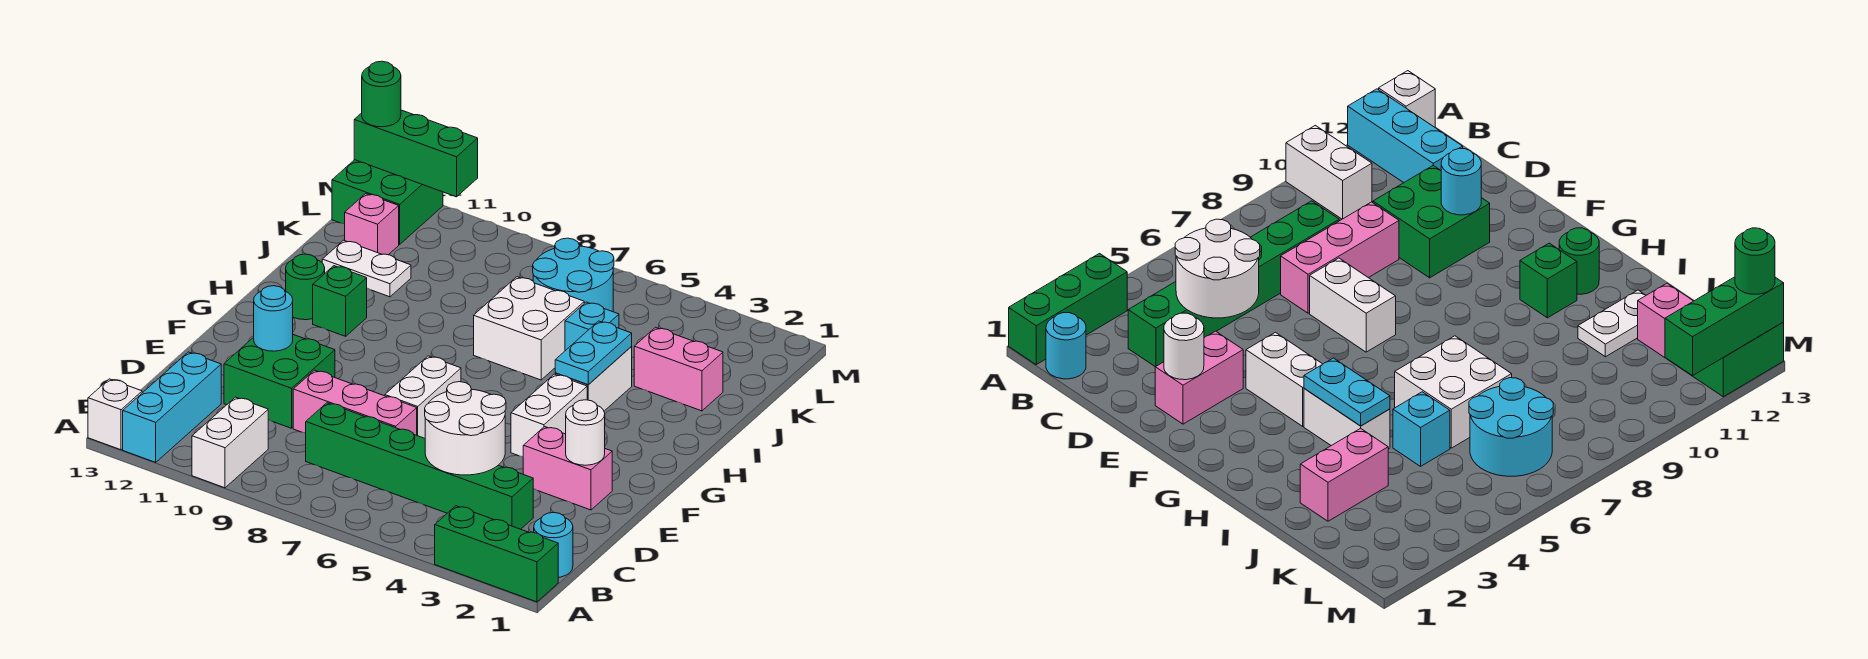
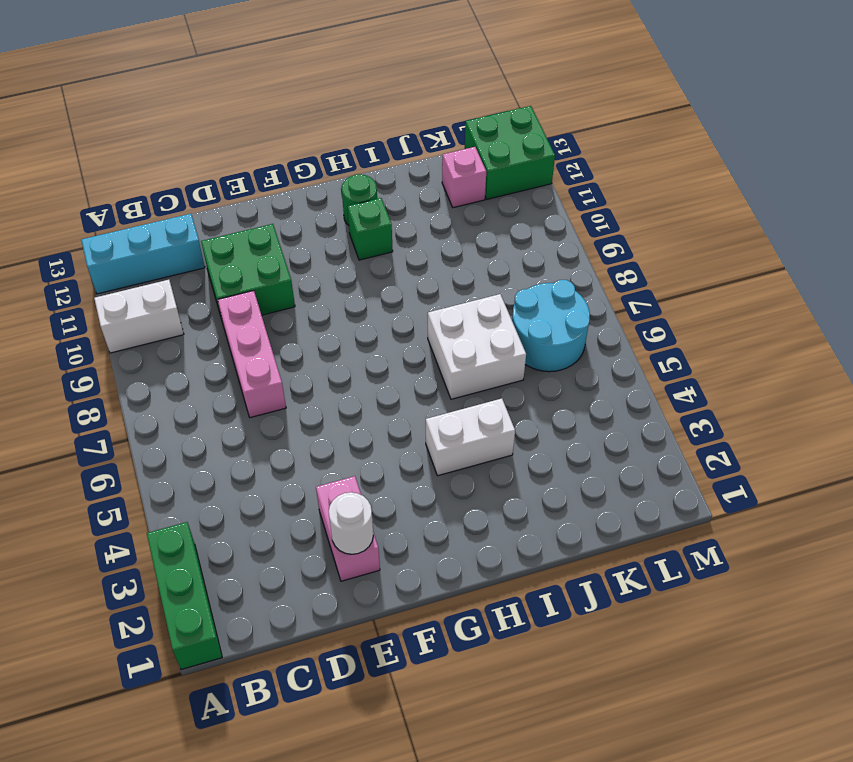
none -> white 1x1 brick [88,379,142,450]
none -> cyan 1x1 round brick [534,513,573,577]
none -> green 1x6 brick [306,403,533,529]

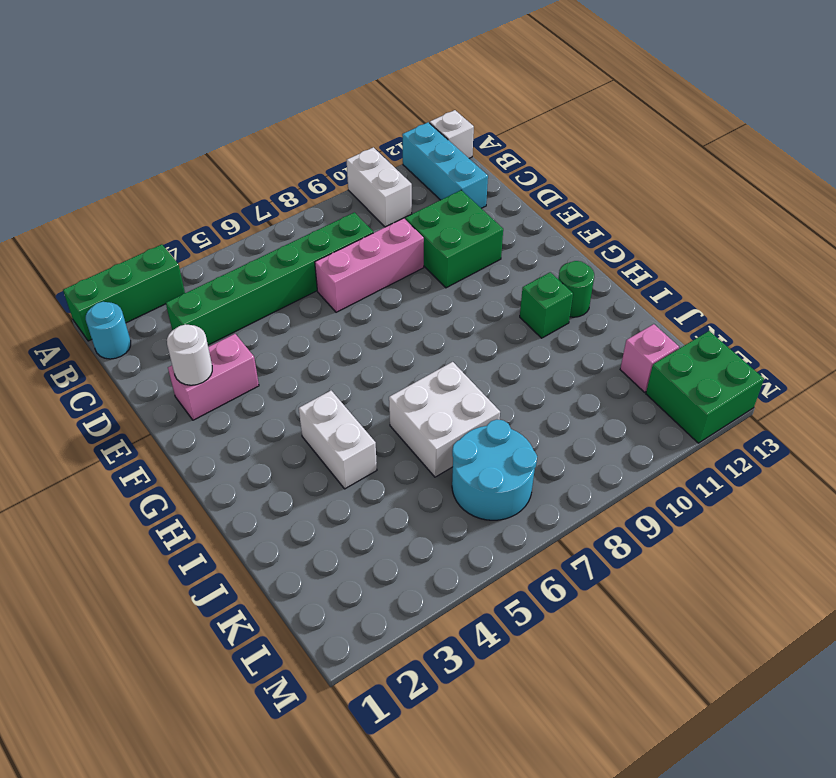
none -> white 1x2 brick [385,356,461,438]
none -> white 1x2 brick [511,374,587,457]
none -> pink 1x2 brick [634,327,723,411]

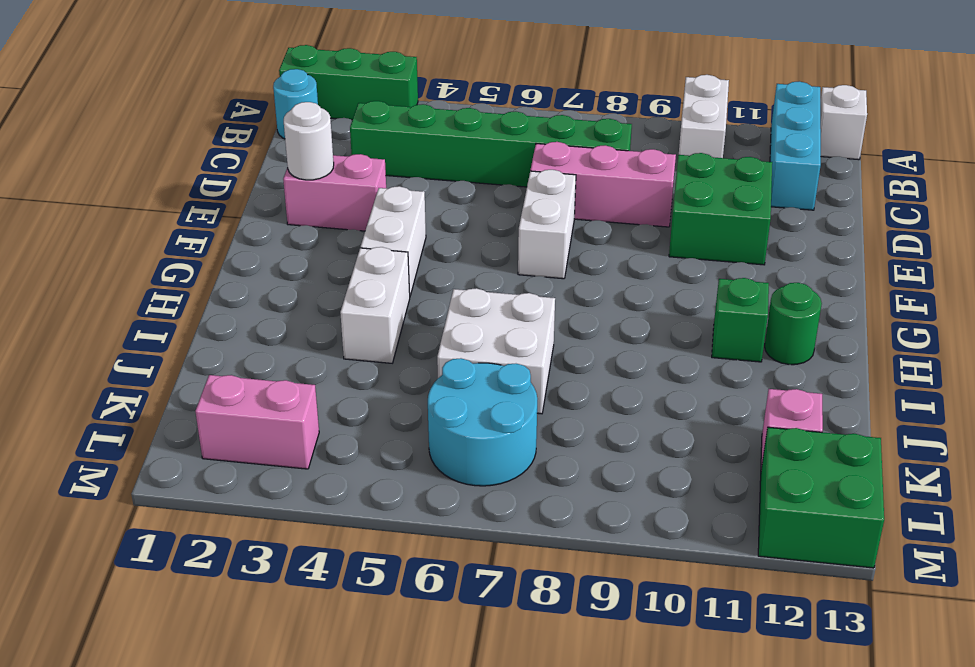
pink 1x2 brick [195,375,319,469] -> pink 1x2 brick moved to [634,327,723,411]
none -> cyan 1x1 brick [565,302,619,351]
none -> white 1x2 plate [322,240,411,297]
none -> white 2x2 round brick [425,382,506,475]

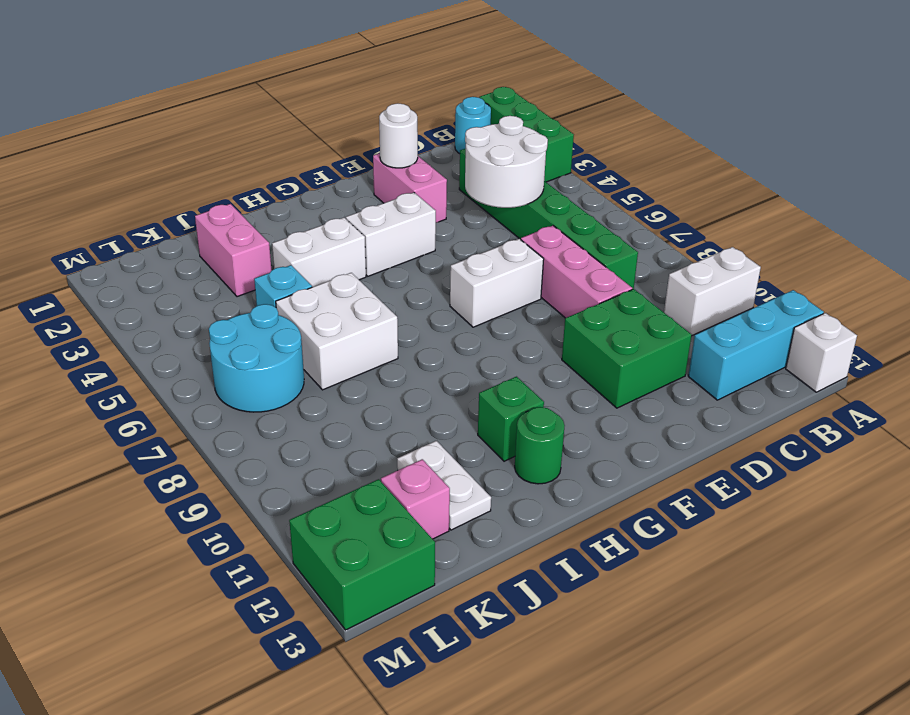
none -> cyan 1x1 round brick [254,286,293,351]
none -> cyan 1x2 plate [555,321,632,385]
none -> green 1x3 brick [354,110,478,197]

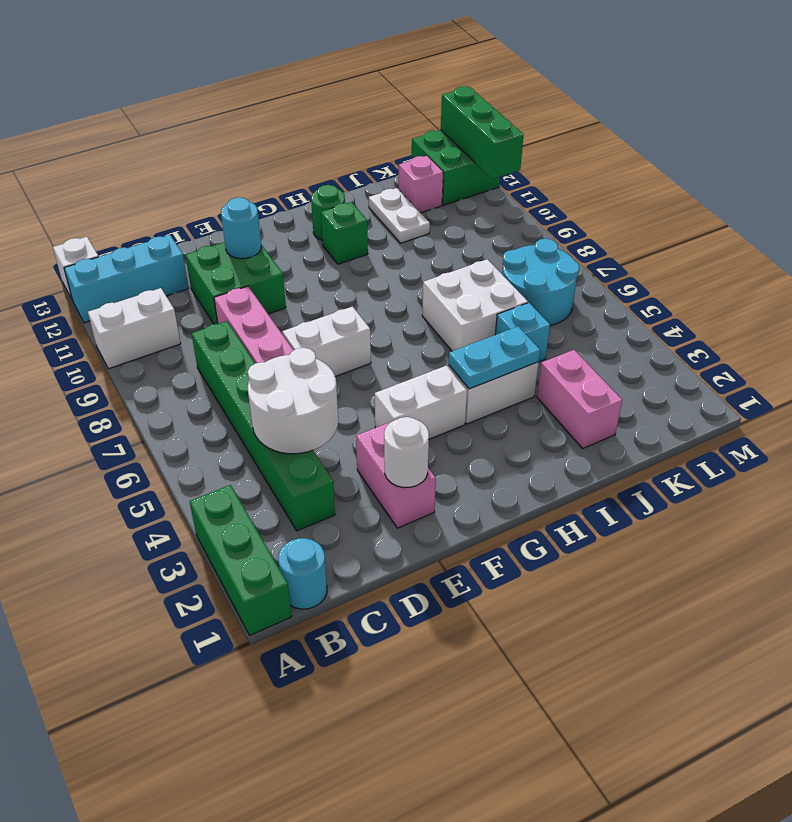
none -> green 1x1 round brick [362,61,401,127]

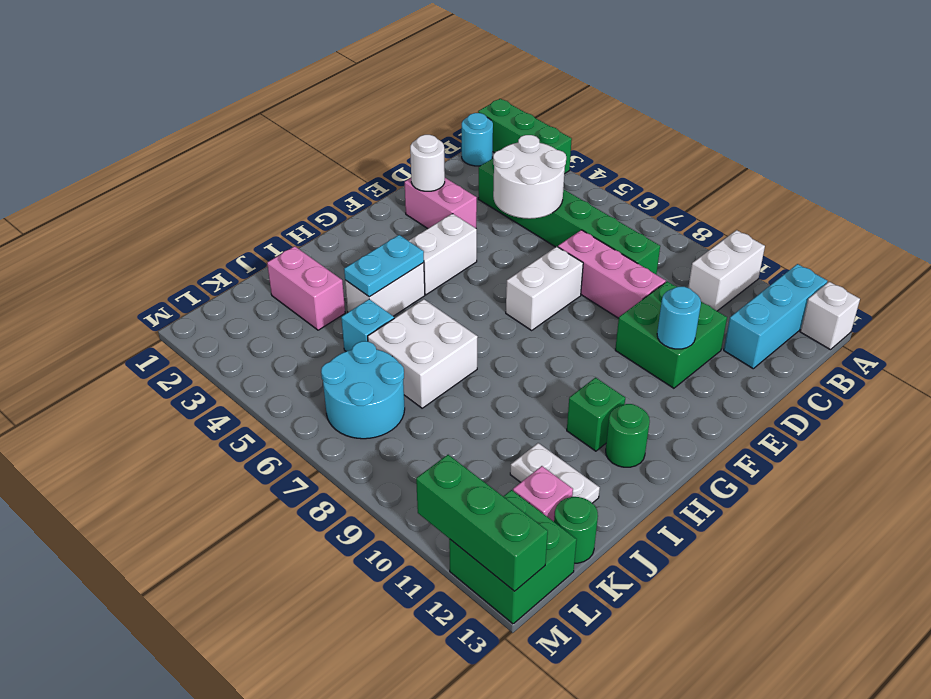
green 1x1 round brick [554,497,598,563] -> green 1x1 round brick moved to [362,61,401,127]

